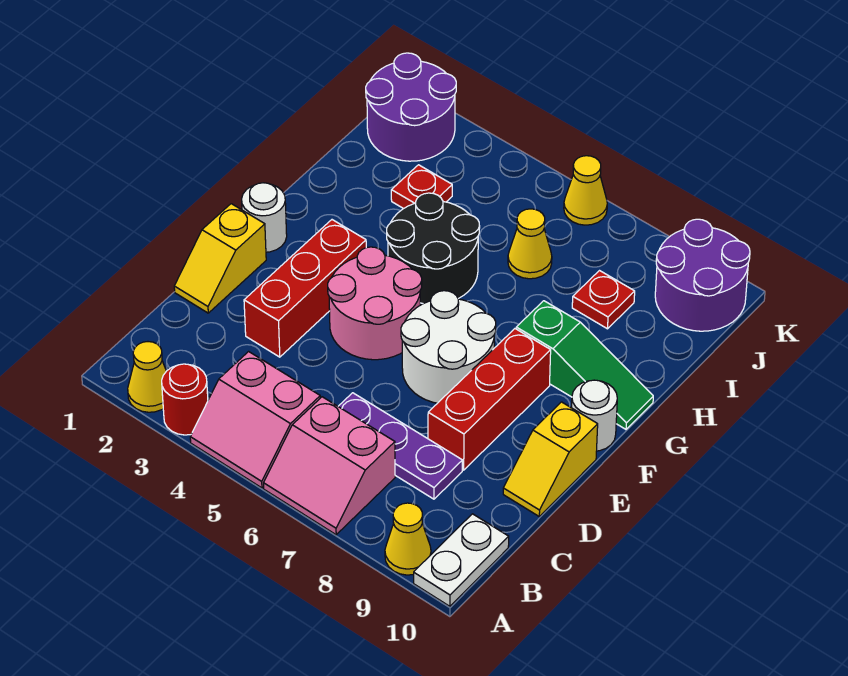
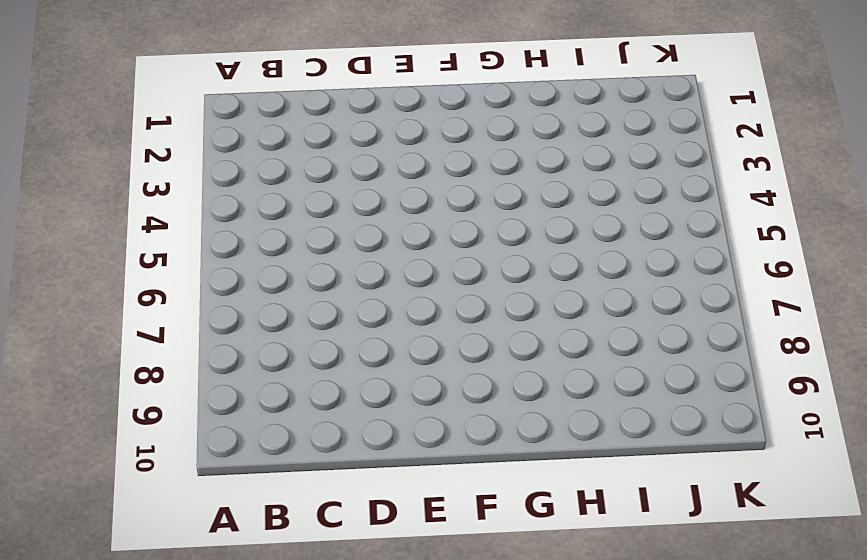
none -> yellow 1x1 cone [128,342,166,412]
none -> red 1x1 round brick [162,364,208,435]
none -> pink 2x2 slope [190,352,320,488]

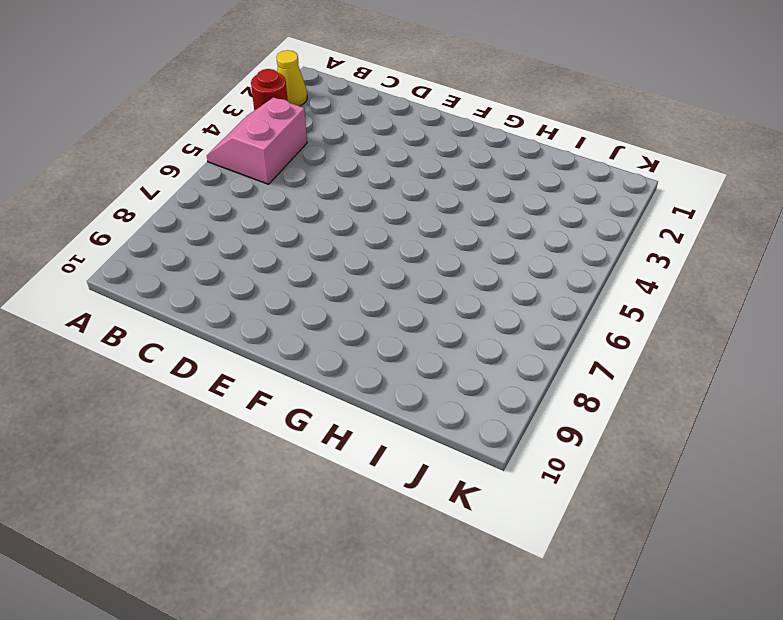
none -> pink 2x2 slope [264,397,395,535]
none -> yellow 1x1 cone [385,503,431,575]
none -> white 1x2 plate [414,514,509,606]

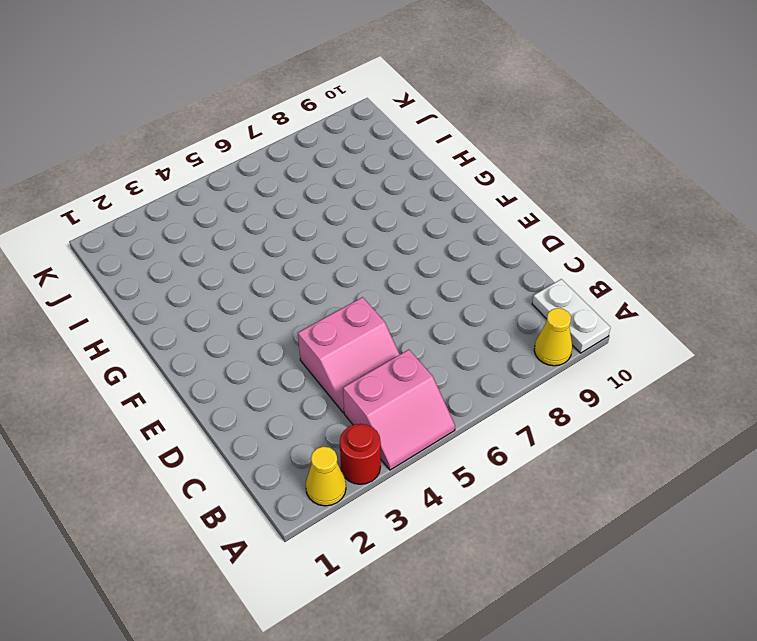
pink 2x2 slope [298,297,400,413] -> pink 2x2 slope moved to [264,397,395,535]
none -> purple 1x3 plate [338,393,462,499]
none -> yellow 1x2 slope [174,204,266,313]
none -> red 1x3 brick [244,220,366,357]

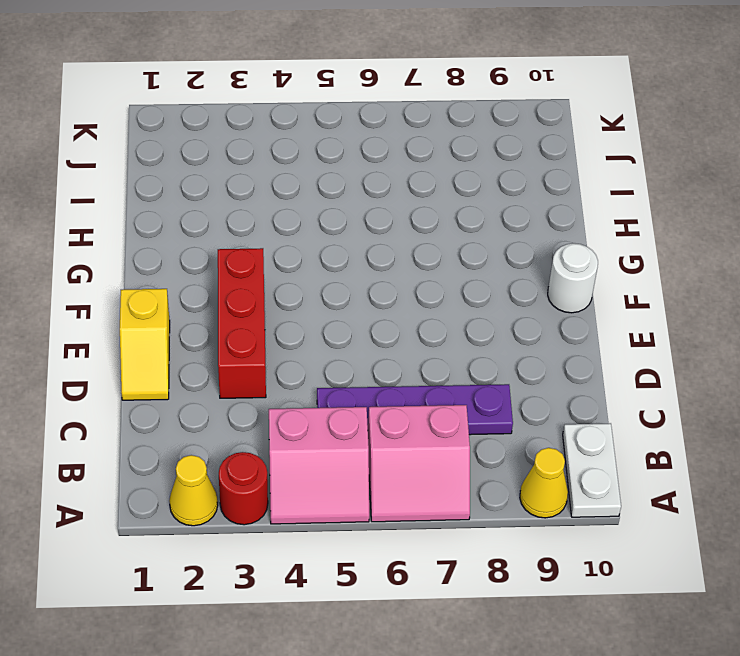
purple 1x4 plate [317,384,513,435] -> purple 1x3 plate [338,393,462,499]
none -> red 1x3 brick [428,329,551,470]
none -> yellow 1x2 slope [503,402,598,516]
none -> pink 2x2 round brick [328,247,422,360]

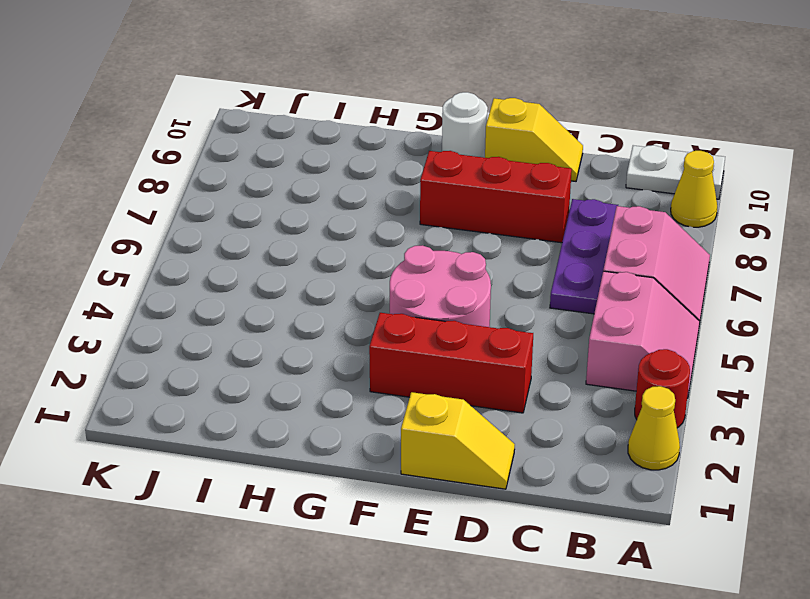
none -> white 2x2 round brick [401,291,496,403]
none -> white 1x1 round brick [242,183,287,252]
none -> black 2x2 round brick [387,193,480,304]

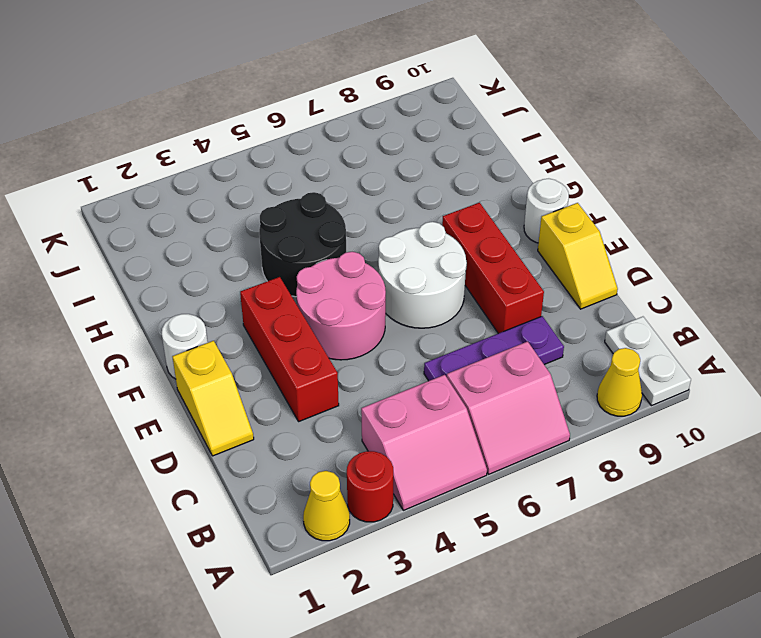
none -> green 1x3 slope [516,301,653,429]
none -> red 1x1 plate [391,165,452,209]
none -> yellow 1x1 cone [508,209,552,279]

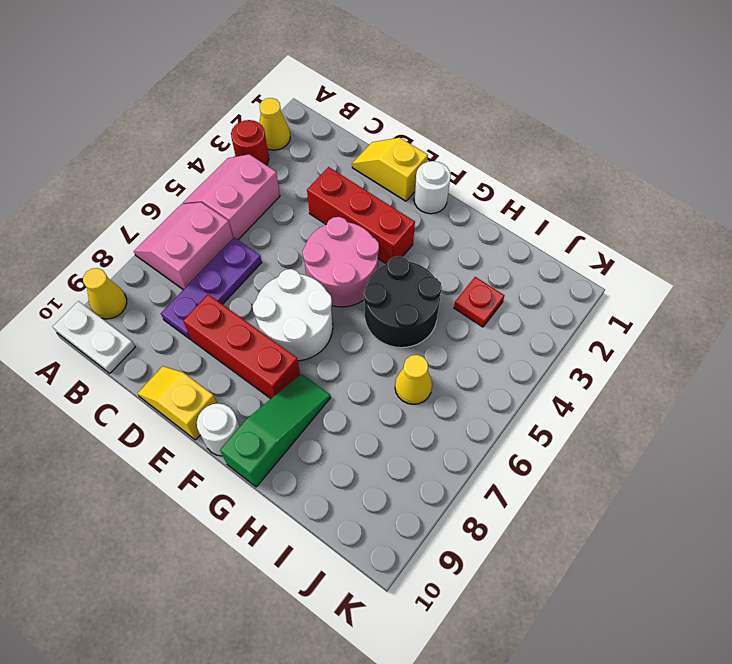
green 1x3 slope [220,374,331,487] -> green 1x3 slope turned to [516,301,653,429]
none -> red 1x1 plate [572,271,635,329]
none -> purple 2x2 round brick [366,53,456,161]
none -> purple 2x2 round brick [655,219,750,331]

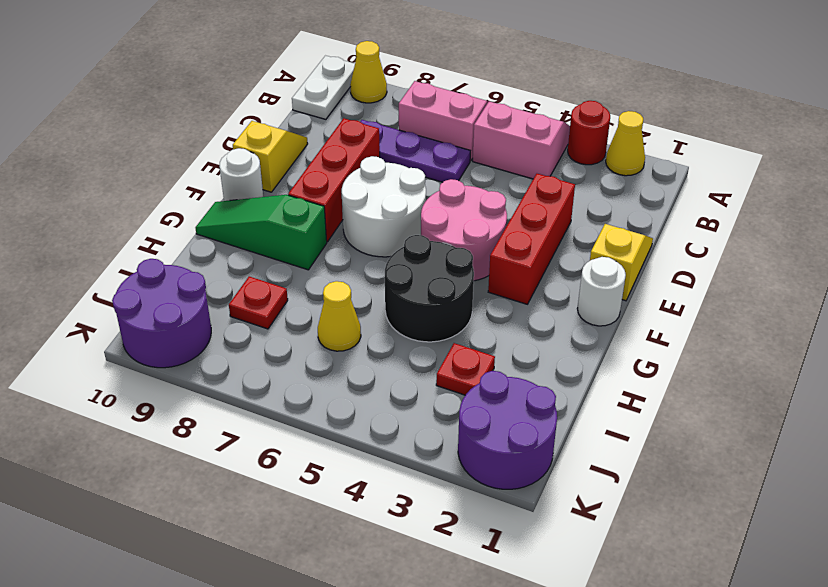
none -> yellow 1x1 cone [564,156,607,225]

